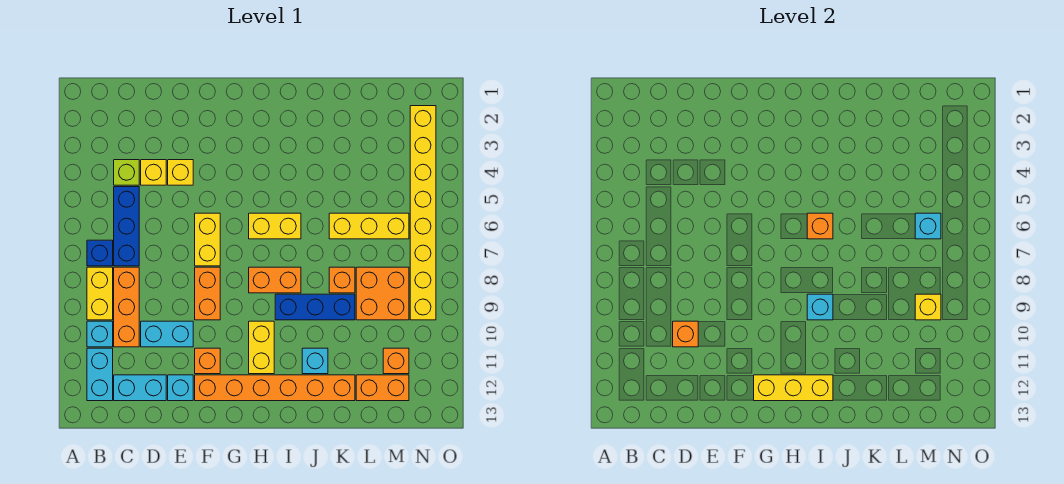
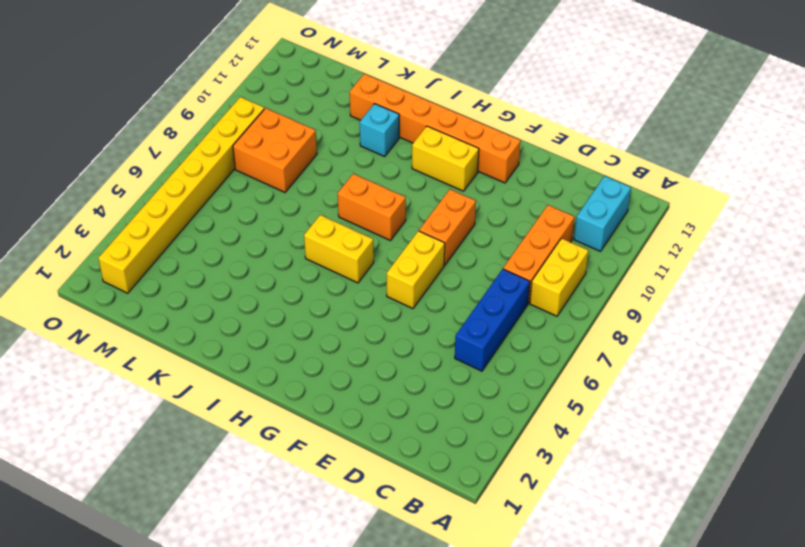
yellow 1x2 brick [412,126,479,191] -> yellow 1x2 brick turned to [249,321,274,374]
none -> blue 1x1 brick [87,240,113,266]
none -> cyan 1x1 brick [87,321,113,347]
none -> lime 1x1 brick [114,160,139,185]
none -> cyan 1x2 brick [114,375,166,401]

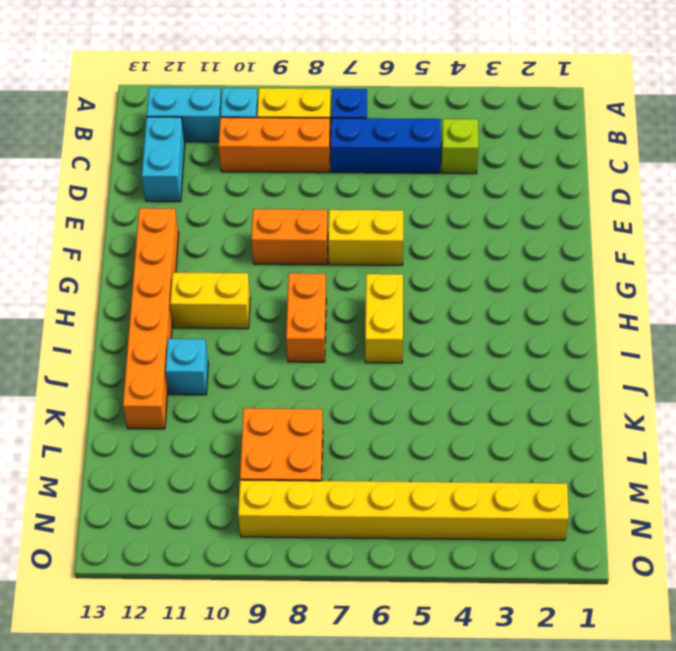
none -> yellow 1x1 brick [141,160,166,185]
none -> cyan 1x2 brick [141,321,193,347]
none -> yellow 1x1 brick [168,160,193,185]
none -> cyan 1x1 brick [168,375,193,401]

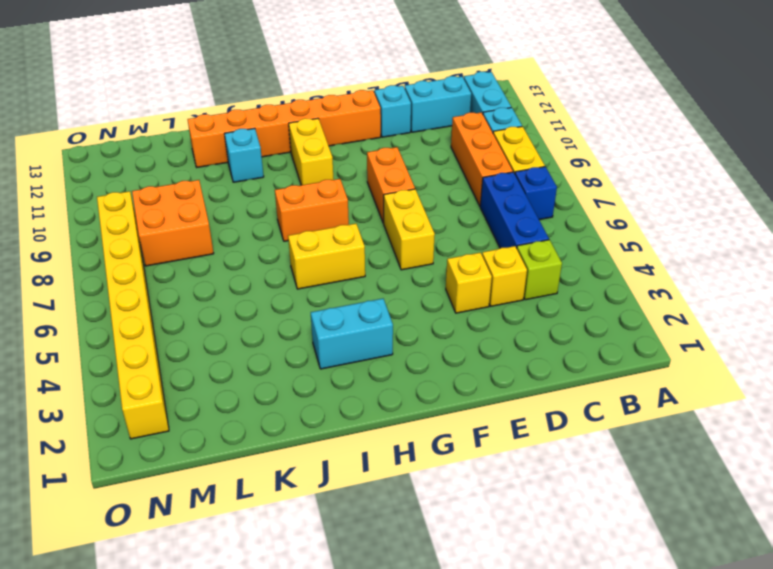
cyan 1x2 brick [311,299,393,369] -> cyan 1x2 brick moved to [141,321,193,347]
none -> orange 1x1 brick [195,348,220,374]
none -> blue 1x3 brick [275,294,355,320]
none -> yellow 1x3 brick [329,213,409,239]
none -> orange 1x1 brick [329,267,355,293]

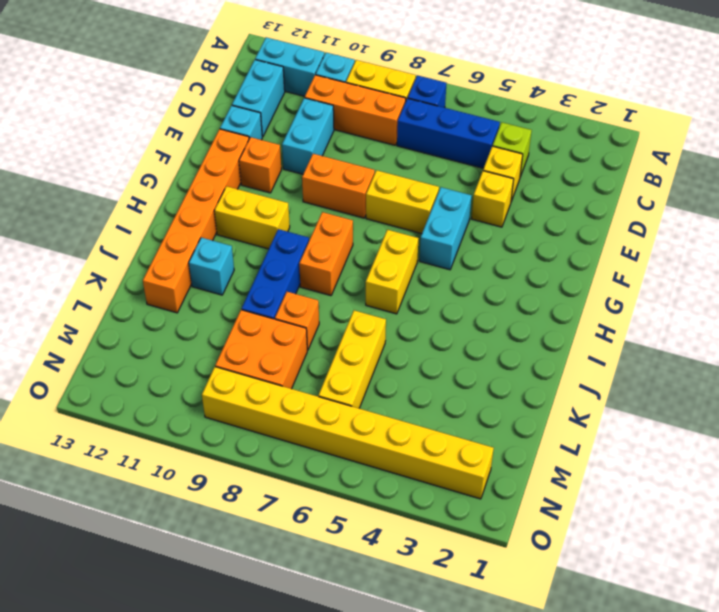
cyan 1x2 brick [419,187,472,270] -> none
none -> orange 1x2 brick [356,375,409,401]
none -> orange 1x1 brick [383,348,409,374]
none -> orange 1x1 brick [673,321,698,347]
none -> yellow 1x3 brick [754,375,833,401]

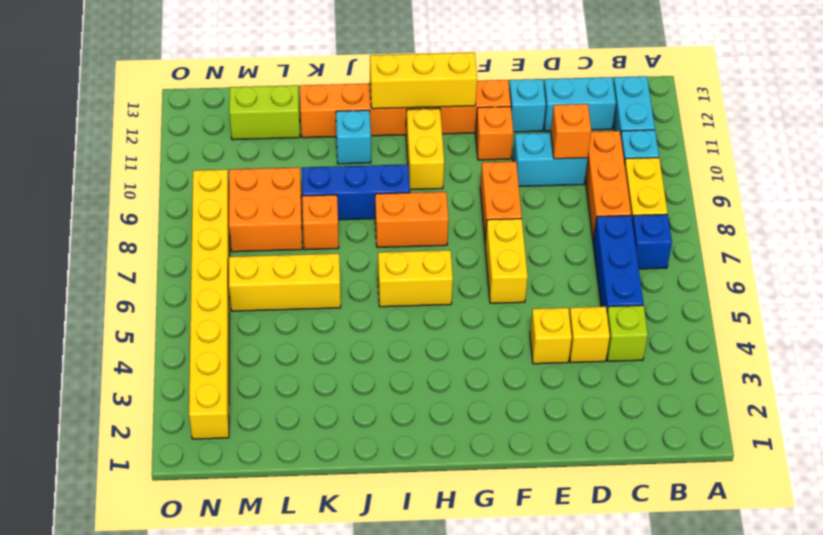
lime 1x2 brick [229,85,300,140] -> orange 1x2 brick [356,375,409,401]
none -> orange 1x1 brick [383,348,409,374]
none -> orange 1x1 brick [807,213,833,239]
none -> cyan 1x1 brick [807,294,833,320]
none -> cyan 1x1 brick [915,213,941,239]

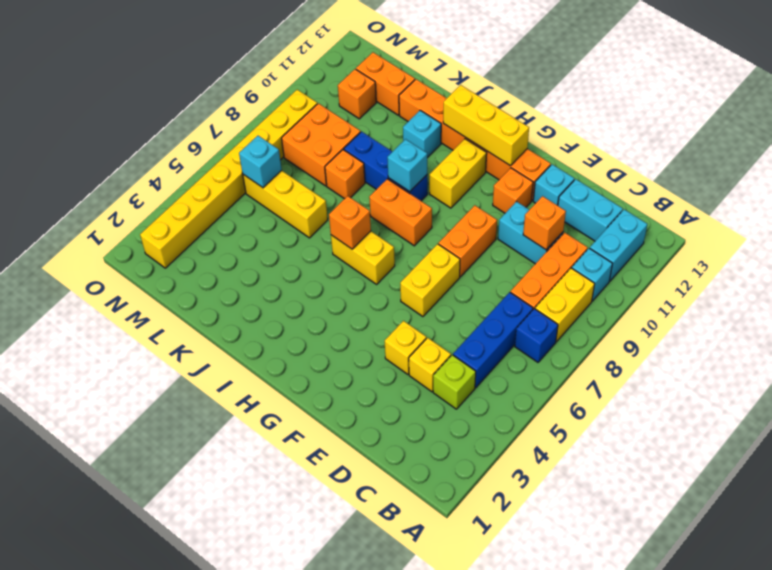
none -> yellow 1x1 brick [915,294,941,320]

